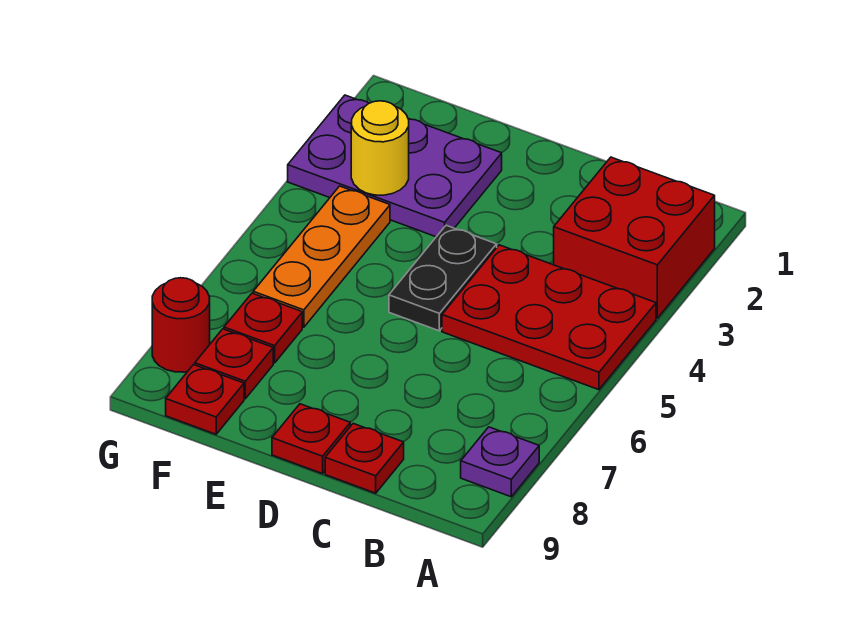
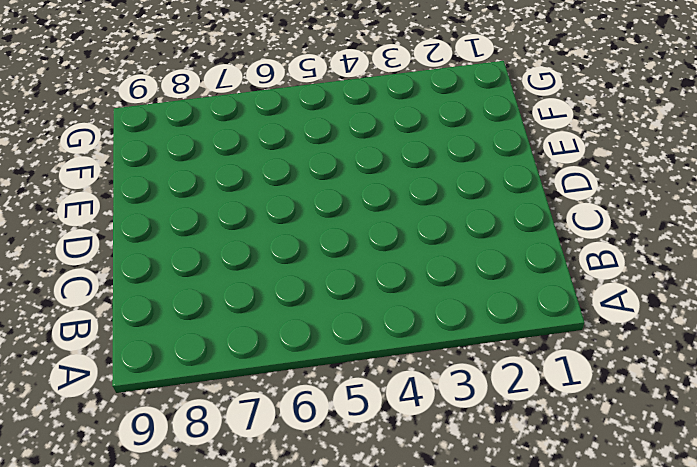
none -> red 2x2 brick [554,157,715,318]
none -> red 2x3 plate [442,245,656,390]
none -> purple 1x1 plate [461,427,539,497]

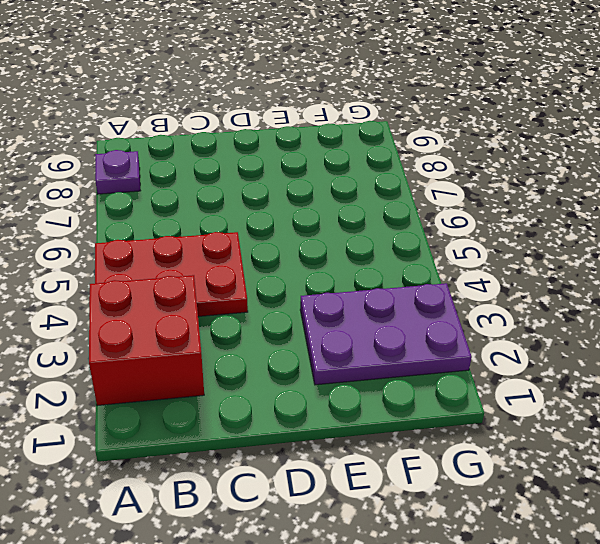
none -> red 1x1 plate [325,424,404,493]
none -> black 1x2 plate [389,225,497,331]
none -> red 1x1 plate [272,404,350,474]

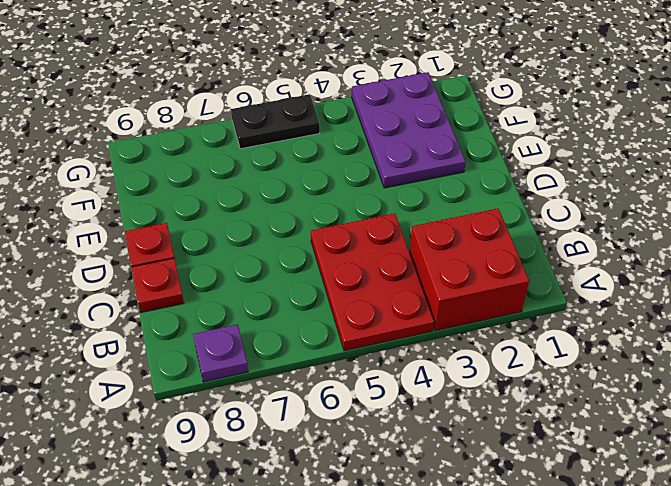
black 1x2 plate [231,94,320,149] -> black 1x2 plate moved to [389,225,497,331]
none -> orange 1x3 plate [253,186,390,327]
none -> red 1x1 plate [224,293,302,363]
none -> red 1x1 plate [195,329,273,399]

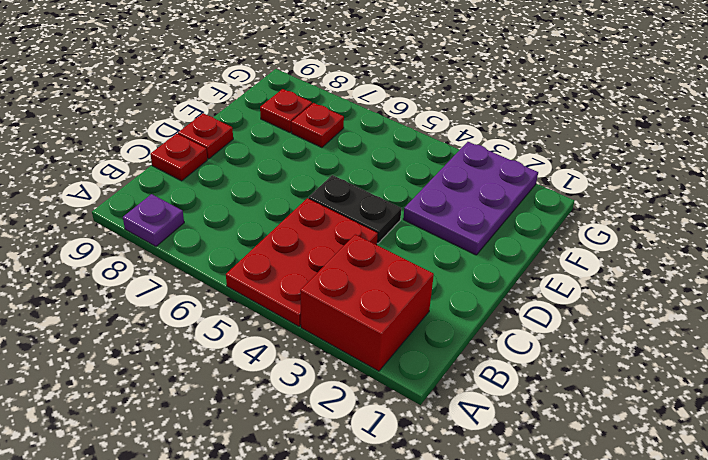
none -> orange 1x3 plate [253,186,390,327]
none -> red 1x1 plate [166,365,244,434]
none -> red 1x1 round brick [152,278,210,372]

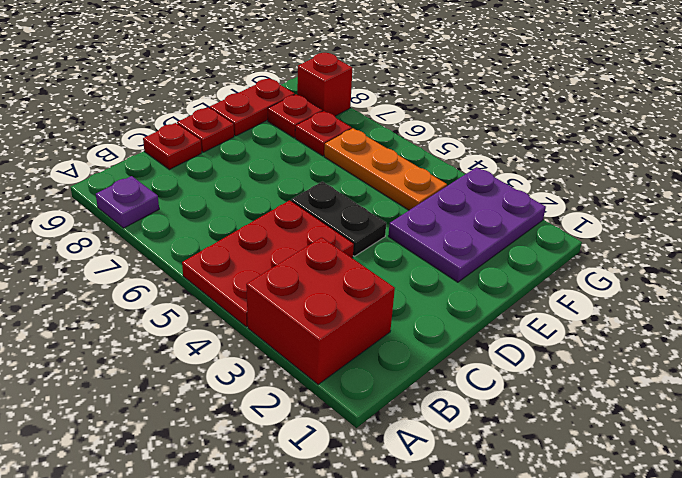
red 1x2 plate [210,78,295,136] -> red 1x1 plate [166,365,244,434]
red 1x1 brick [297,53,352,116] -> red 1x1 round brick [152,278,210,372]
none -> yellow 1x1 round brick [351,101,409,195]

